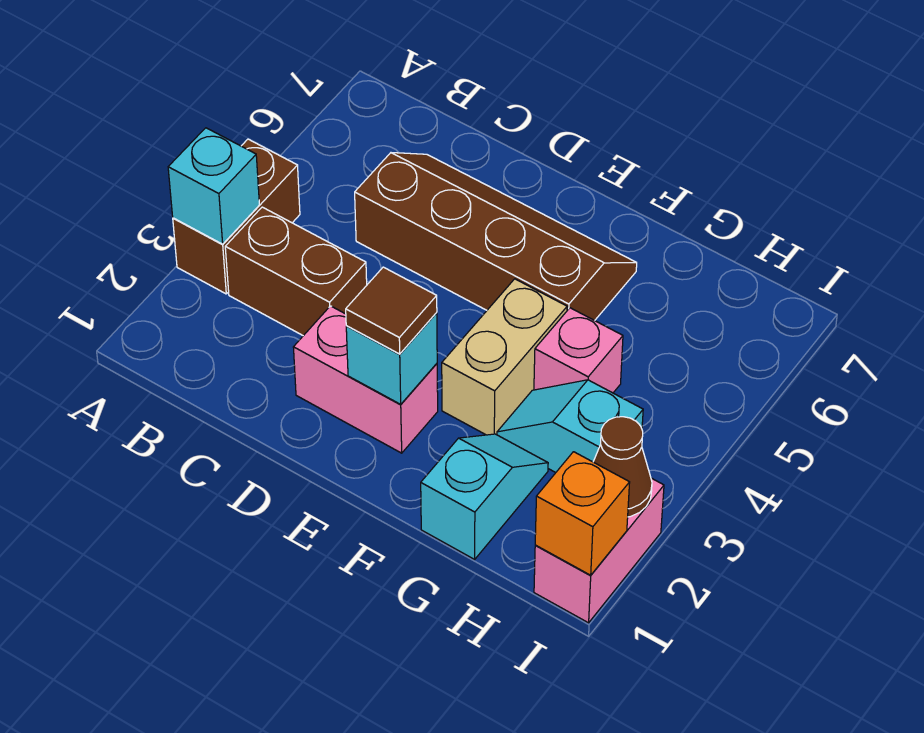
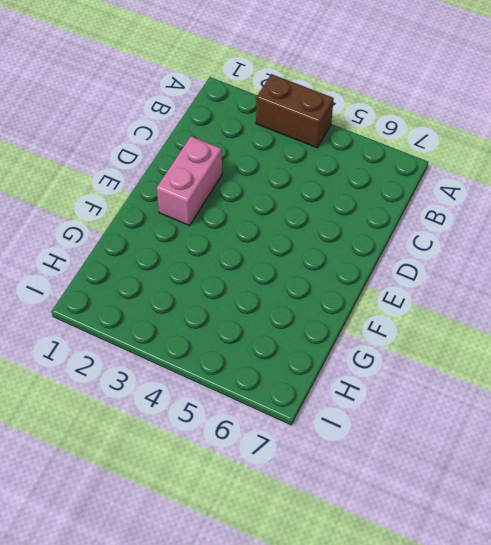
none -> brown 1x2 brick [225,207,367,336]
none -> brown 2x4 slope [355,153,637,321]
none -> tan 1x2 brick [442,279,567,435]

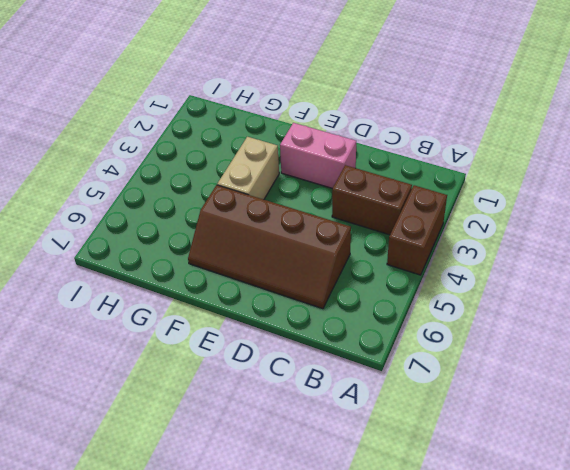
none -> cyan 1x2 slope [421,434,548,559]
none -> cyan 1x2 slope [497,380,643,473]
none -> pink 1x1 brick [534,308,623,393]

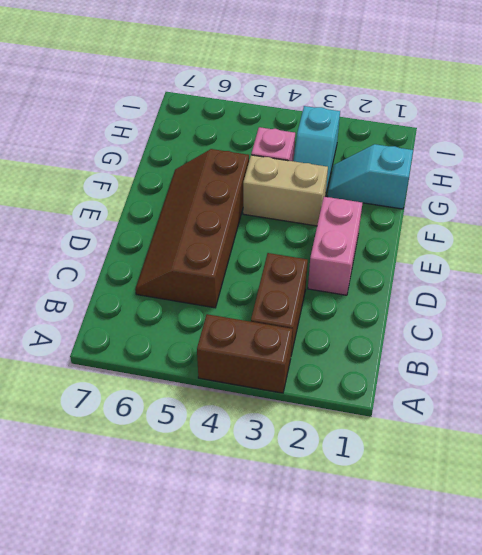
none -> pink 1x2 brick [534,478,664,623]
none -> cyan 1x1 brick [168,128,259,244]
none -> cyan 1x1 brick [346,313,437,404]

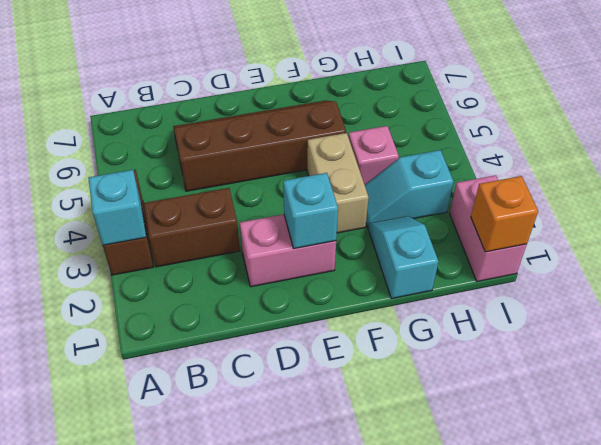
none -> brown 1x1 cone [593,417,652,517]
none -> brown 1x1 tile [346,267,437,354]

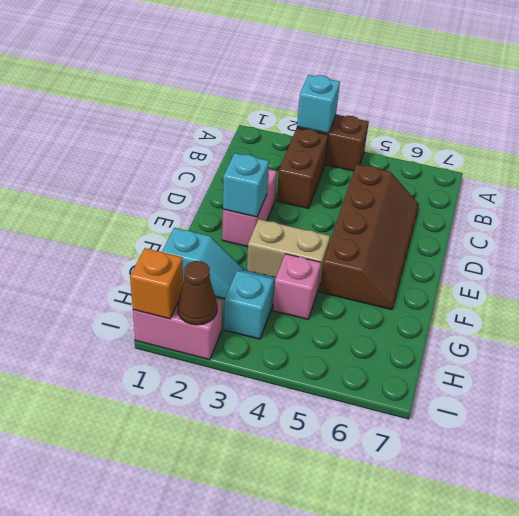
none -> brown 1x1 tile [346,267,437,354]

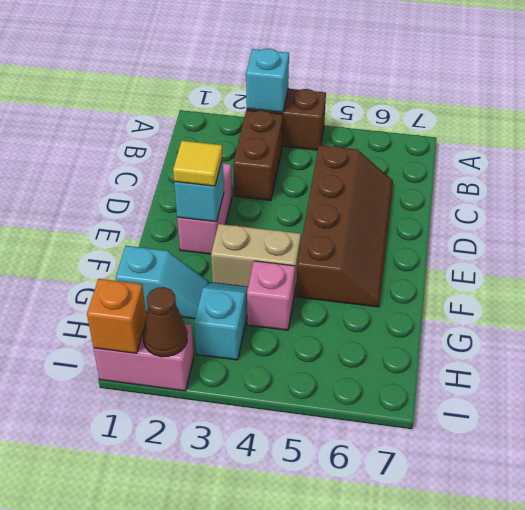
yellow 1x1 tile [173,141,223,186] -> brown 1x1 tile [346,267,437,354]

